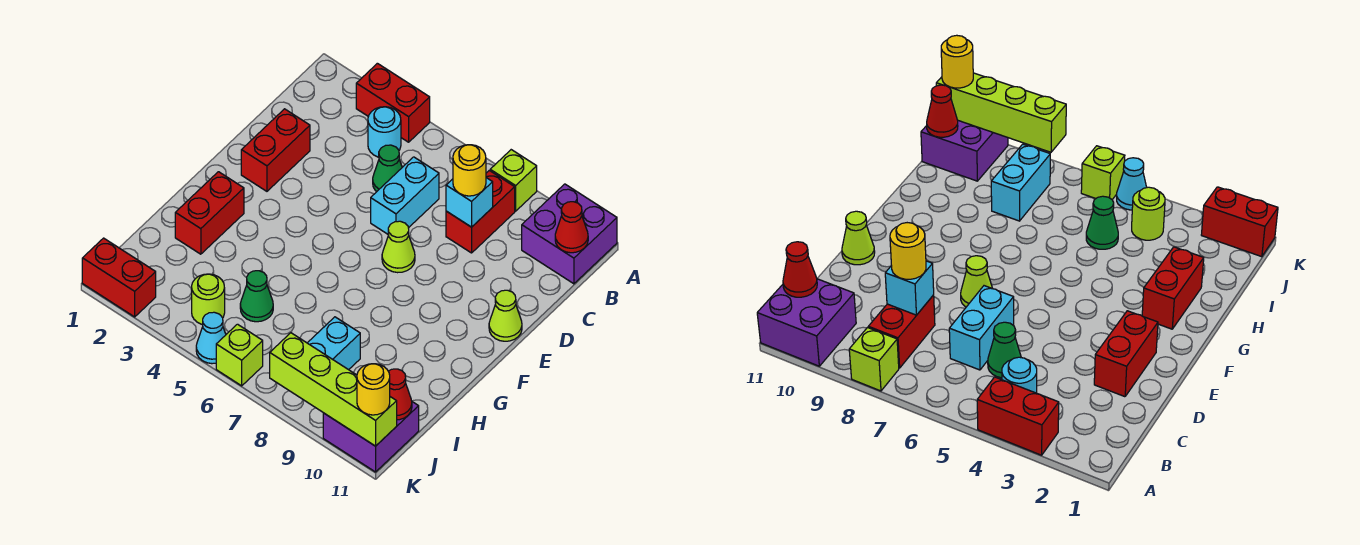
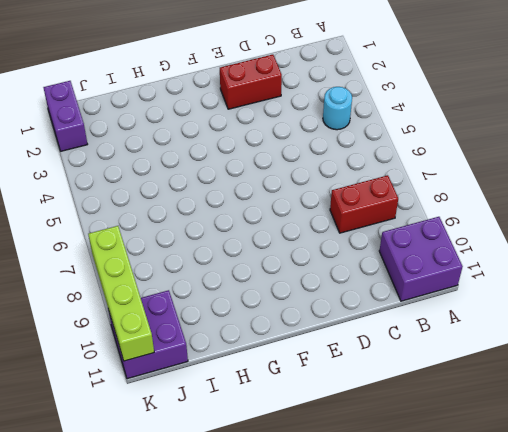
purple 1x2 brick [43,81,88,151] -> red 1x2 brick [82,238,156,317]
none -> red 1x2 brick [356,63,430,142]
none -> lime 1x1 brick [490,150,537,211]
none -> green 1x1 cone [373,145,402,191]

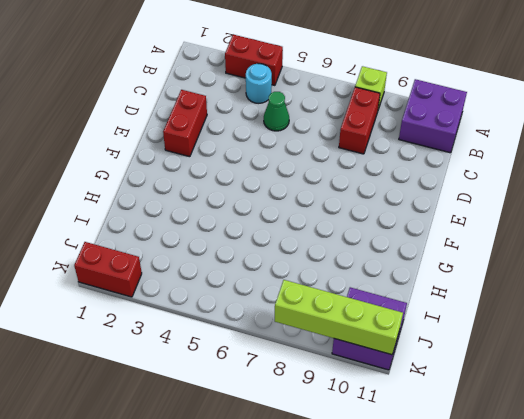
none -> cyan 1x2 brick [371,157,439,234]
none -> lime 1x1 cone [382,221,415,273]
none -> lime 1x1 cone [489,290,522,341]

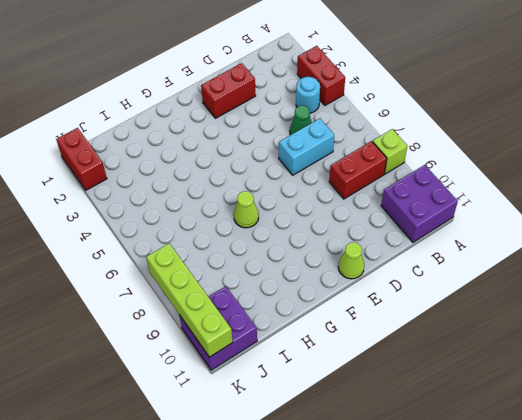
lime 1x1 cone [234,191,259,228] -> lime 1x1 cone moved to [382,221,415,273]
none -> red 1x2 brick [175,172,244,254]
none -> green 1x1 cone [240,271,273,322]
none -> cyan 1x2 brick [308,317,360,370]

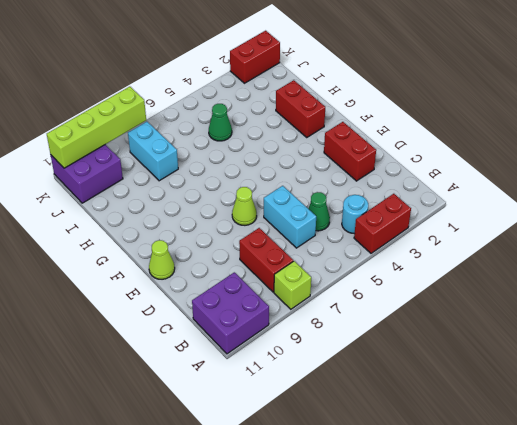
none -> lime 1x1 round brick [192,274,225,325]
none -> cyan 1x1 cone [196,312,226,364]
none -> lime 1x1 brick [216,324,263,386]

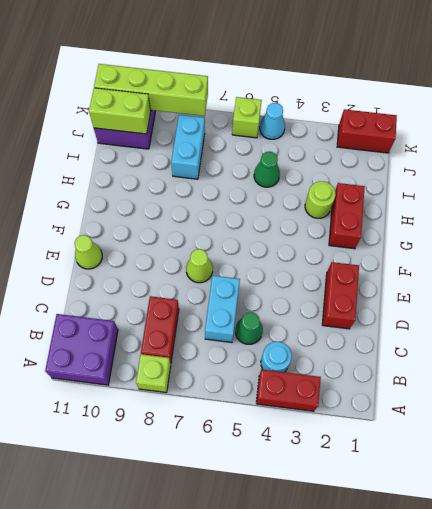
lime 1x1 round brick [305,181,336,218] -> lime 1x1 round brick moved to [192,274,225,325]
lime 1x2 brick [89,88,151,134] -> red 1x1 cone [388,369,412,420]
none -> red 1x1 cone [555,202,588,253]
none -> cyan 1x1 brick [446,178,493,227]
none -> yellow 1x1 round brick [453,145,486,196]

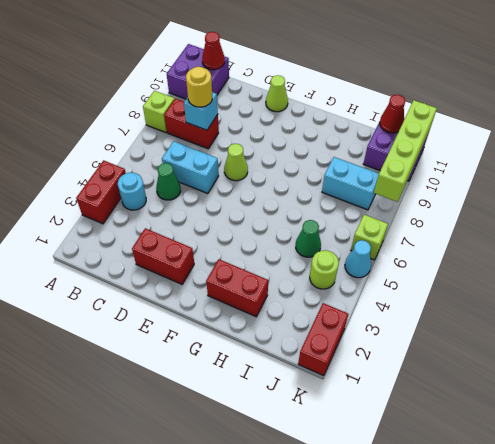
none -> yellow 1x1 round brick [357,364,390,415]

